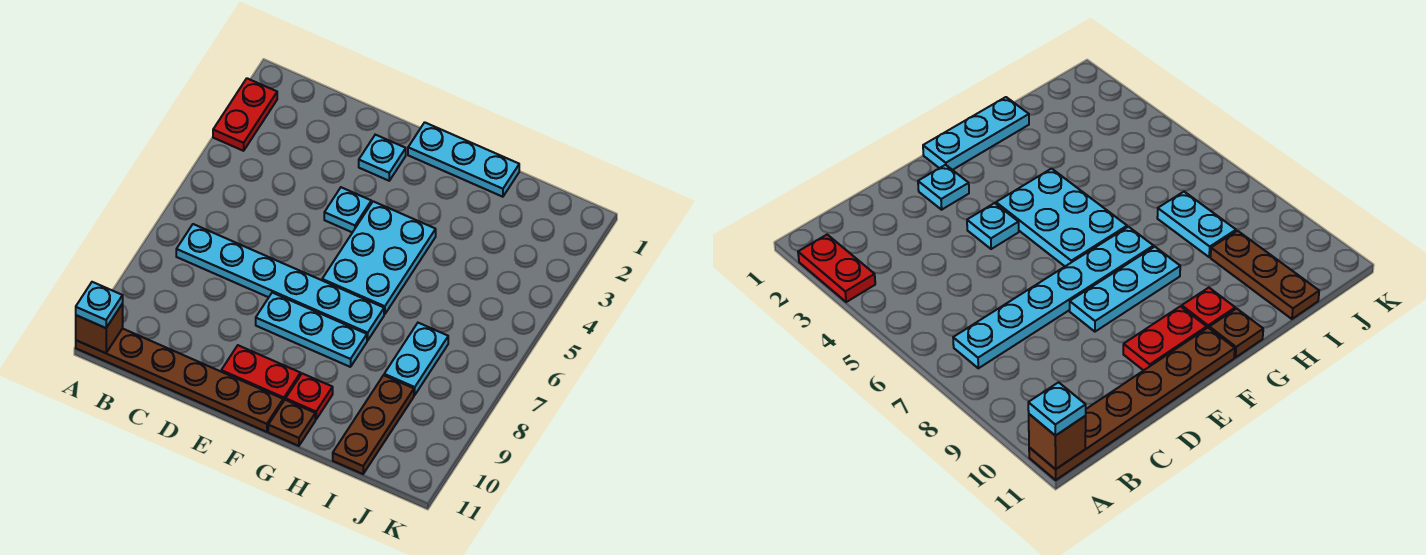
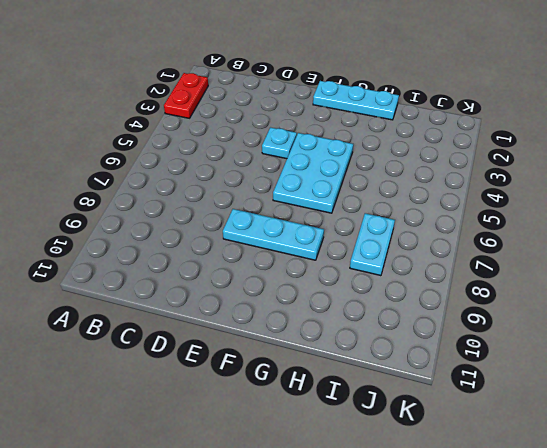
none -> brown 1x6 plate [76,328,283,432]
none -> cyan 1x6 plate [176,224,384,341]
none -> cyan 1x1 plate [359,135,406,181]

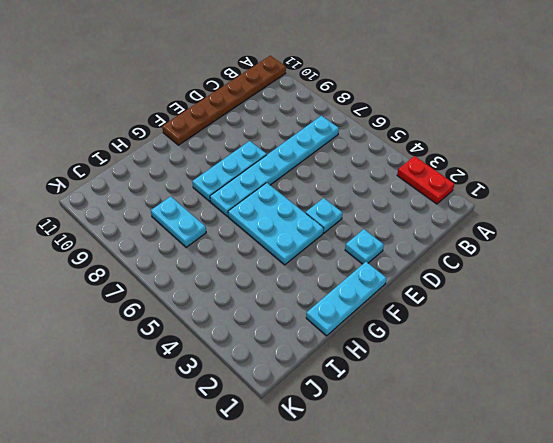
none -> red 1x2 plate [221,345,300,401]
none -> red 1x1 plate [286,373,333,420]
none -> brown 1x1 plate [268,400,315,446]

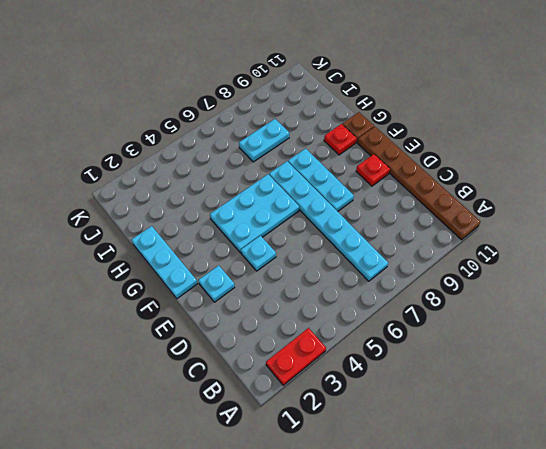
red 1x1 plate [356,154,390,186] -> red 1x2 plate [221,345,300,401]
none -> brown 1x3 plate [333,375,414,474]
none -> brown 1x1 brick [76,304,123,353]
none -> cyan 1x1 plate [76,282,123,328]

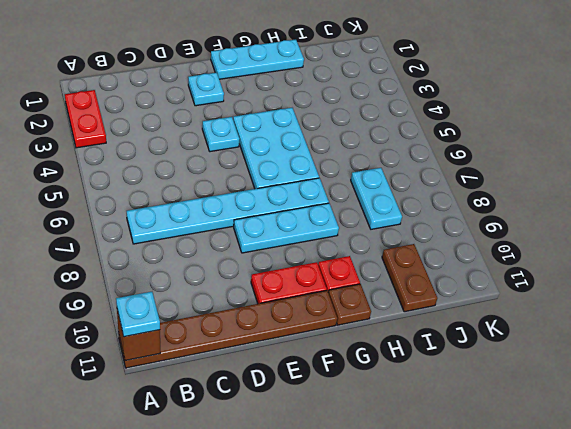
brown 1x2 plate [382,244,437,312] -> brown 1x3 plate [333,375,414,474]

